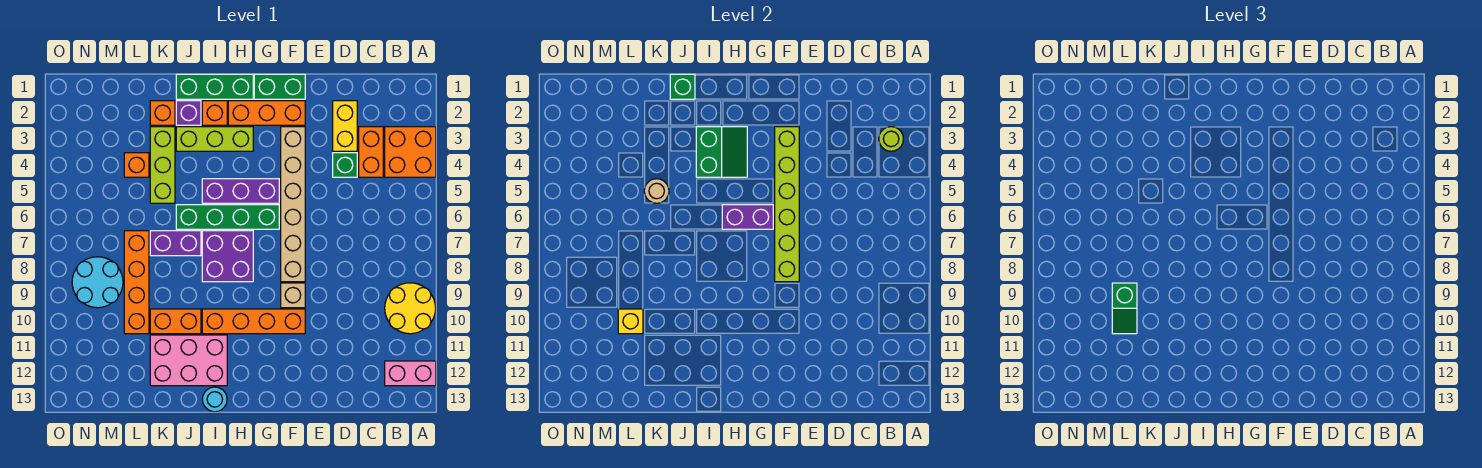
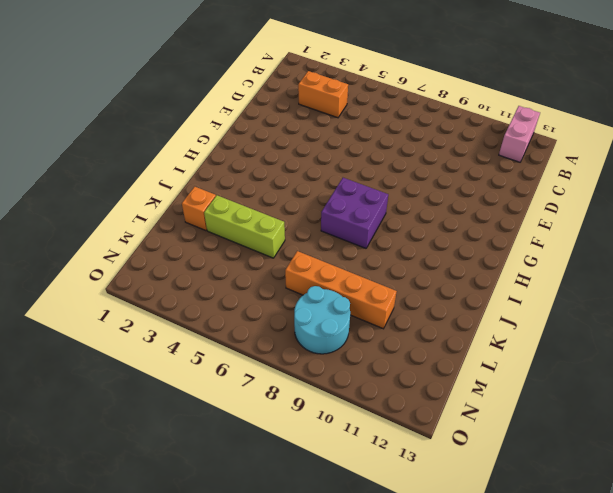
none -> orange 2x2 brick [385,127,436,177]
none -> yellow 2x2 round brick [385,283,436,334]
none -> yellow 1x2 brick [333,101,357,151]
none -> green 1x1 brick [333,153,357,177]

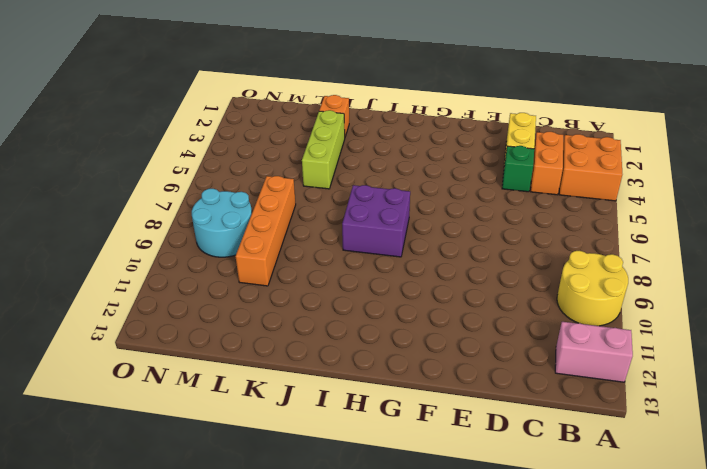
none -> green 1x2 brick [254,74,305,99]
none -> orange 1x3 brick [228,101,305,125]
none -> tan 1x6 brick [281,127,305,282]
none -> tan 1x1 brick [281,283,305,308]

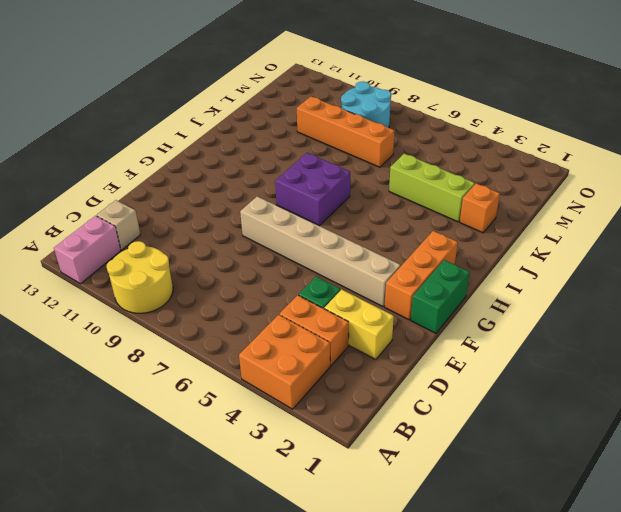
tan 1x1 brick [97,200,141,250] -> tan 1x1 brick moved to [281,283,305,308]
none -> orange 1x4 brick [202,309,305,334]
none -> purple 1x3 brick [202,179,279,203]
none -> green 1x4 brick [176,205,279,229]
none -> green 1x3 brick [176,74,253,99]

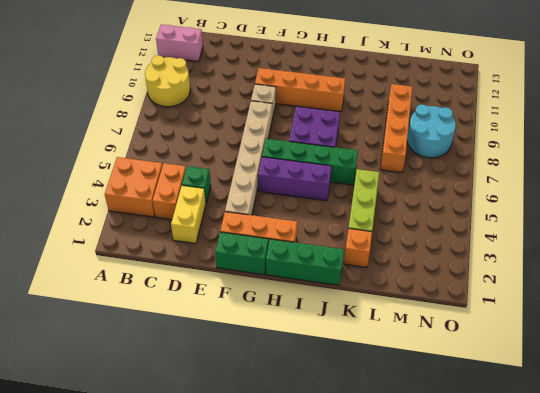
none -> lime 1x3 brick [176,127,253,151]
none -> orange 1x1 brick [202,101,227,125]
none -> pink 2x3 brick [150,335,227,386]
none -> cyan 1x1 round brick [202,387,227,412]

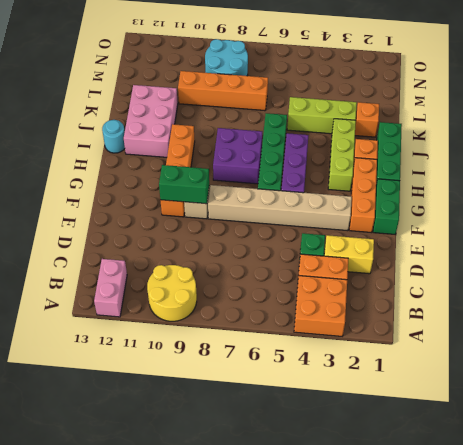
green 1x2 brick [159,165,209,204] -> none
none -> purple 1x1 brick [176,101,201,125]
none -> purple 1x2 brick [150,231,201,256]
none -> orange 1x2 brick [150,309,201,334]
none -> orange 1x1 brick [124,153,149,177]

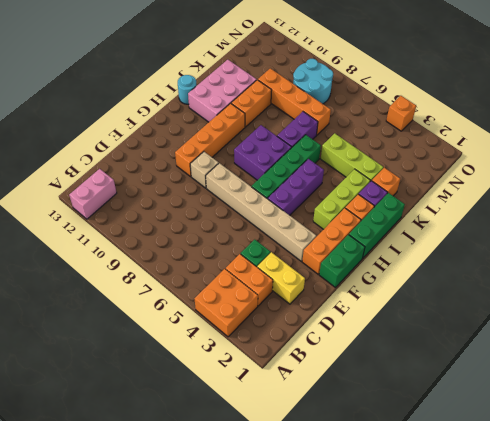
orange 1x1 brick [386,96,416,131] -> orange 1x1 brick moved to [124,153,149,177]
none -> yellow 2x2 round brick [385,283,436,334]
none -> lime 1x1 round brick [879,127,903,151]
none -> lime 1x6 brick [775,127,799,282]
none -> purple 1x2 brick [722,205,773,229]

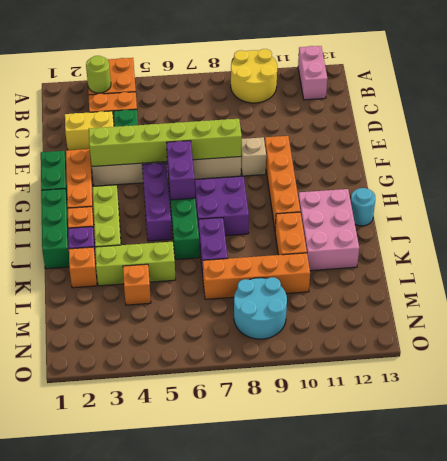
none -> green 2x2 slope [696,127,747,177]
none -> green 1x1 brick [670,74,695,99]
none -> tan 1x1 round brick [644,179,669,203]
none -> yellow 1x1 brick [618,309,643,334]

